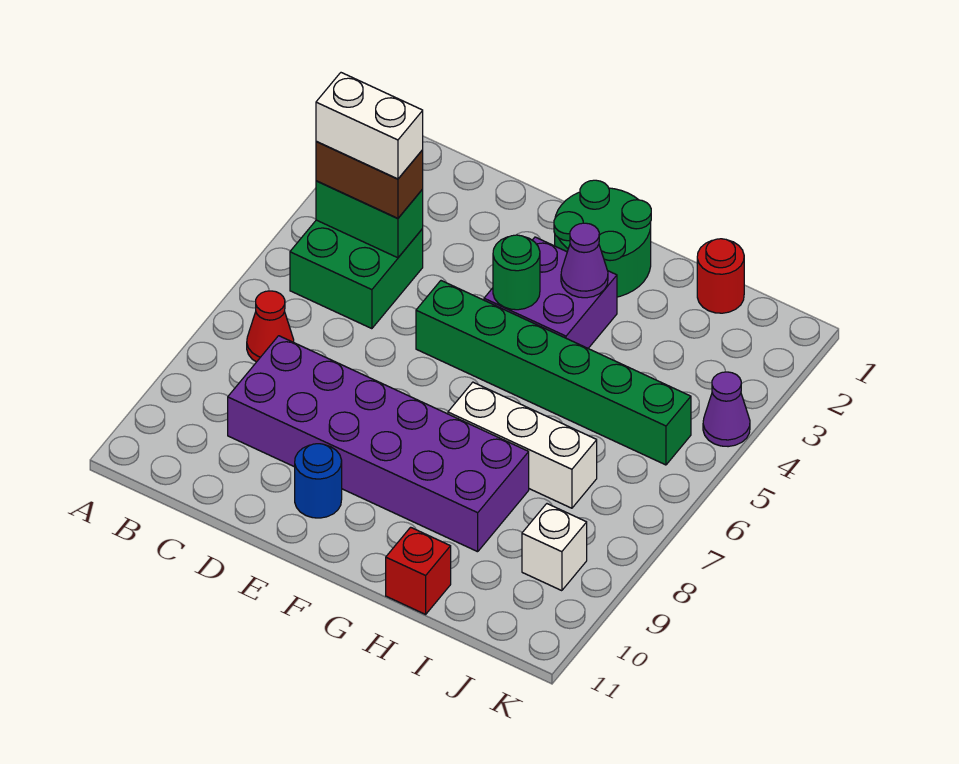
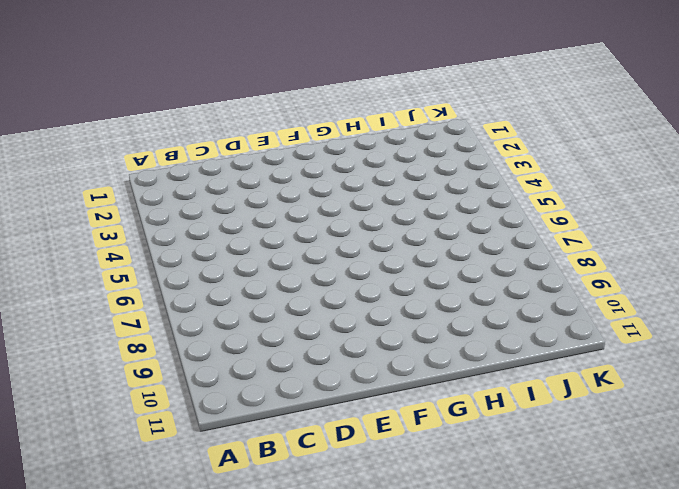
none -> green 2x2 brick [290,220,423,329]
none -> red 1x1 cone [247,291,294,362]
none -> purple 2x6 brick [228,336,529,552]

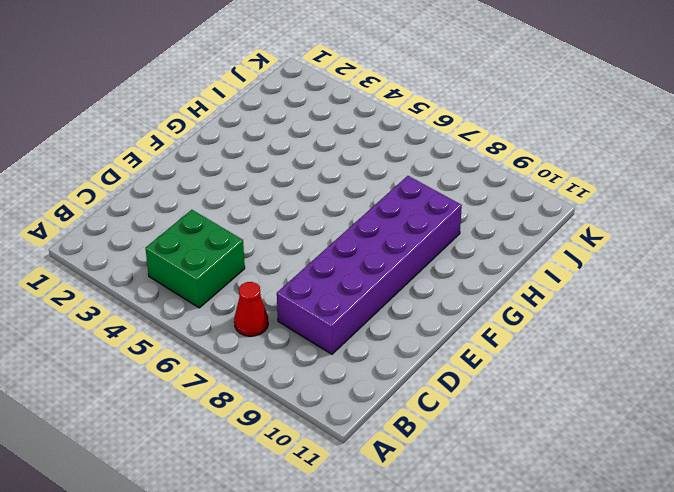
none -> green 1x6 brick [416,281,691,465]
none -> blue 1x1 round brick [295,444,342,518]
none -> green 2x2 round brick [554,180,651,297]

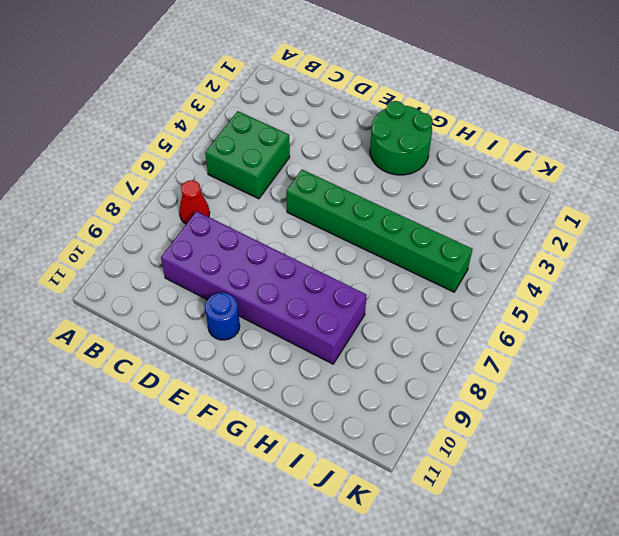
none -> purple 2x2 brick [484,237,617,348]
none -> white 1x3 brick [448,382,597,508]
none -> red 1x1 brick [386,527,451,614]

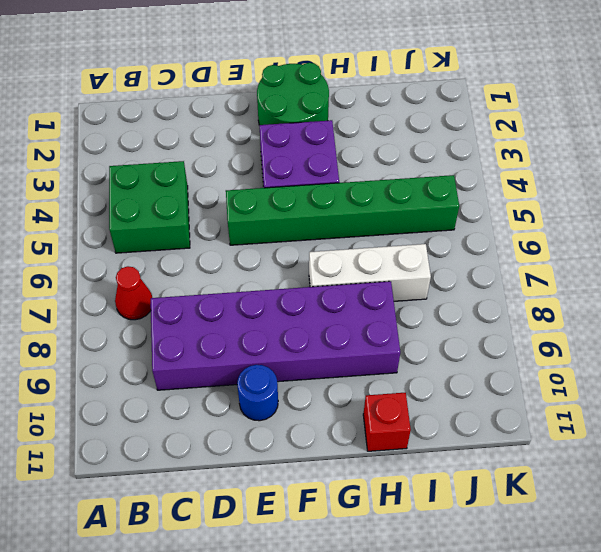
none -> red 1x1 round brick [697,239,744,313]
none -> white 1x1 brick [522,504,587,591]
none -> purple 1x1 cone [703,372,750,447]

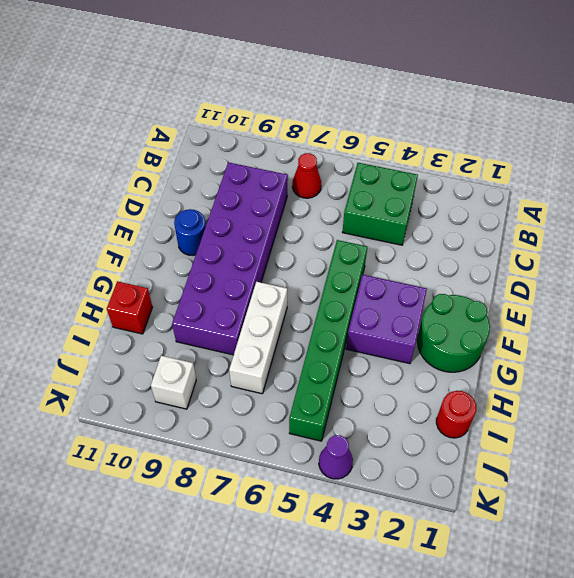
none -> green 1x2 brick [316,181,423,258]
none -> green 1x1 round brick [493,235,540,310]
none -> purple 1x1 cone [561,223,608,298]

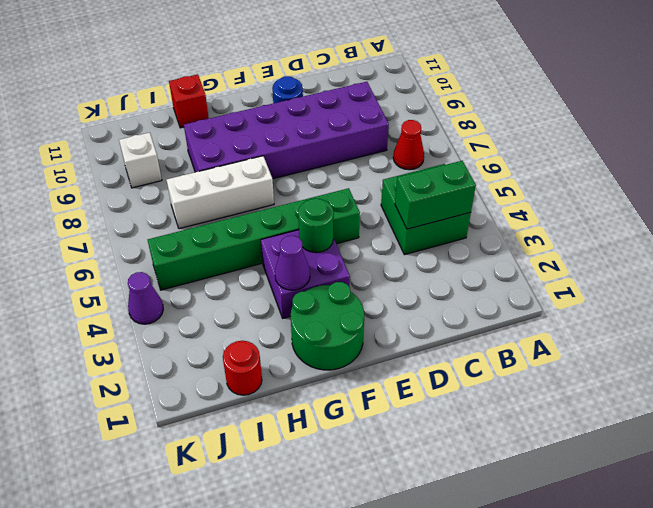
none -> brown 1x2 brick [316,141,423,218]
none -> white 1x2 brick [316,73,423,179]

